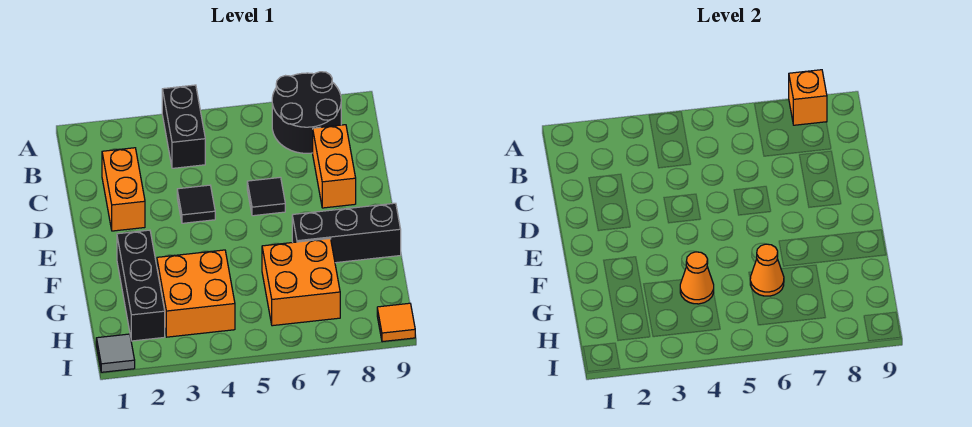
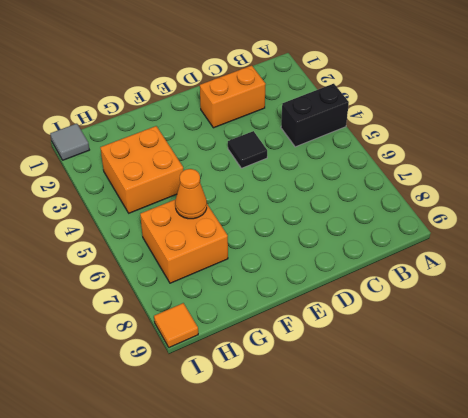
none -> black 2x2 round brick [272,72,341,153]
none -> orange 1x2 brick [313,125,356,208]
none -> black 1x1 tile [247,177,285,216]

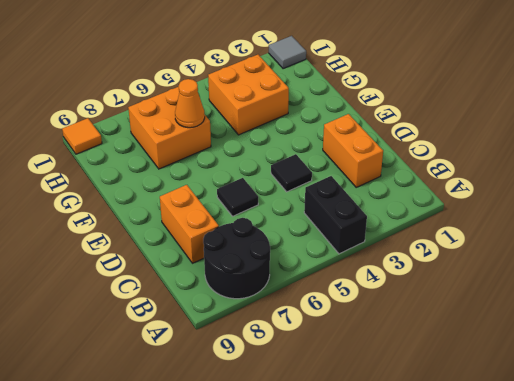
none -> black 1x3 brick [117,230,165,341]
none -> black 1x3 brick [292,203,401,263]
none -> orange 1x1 brick [789,70,827,125]

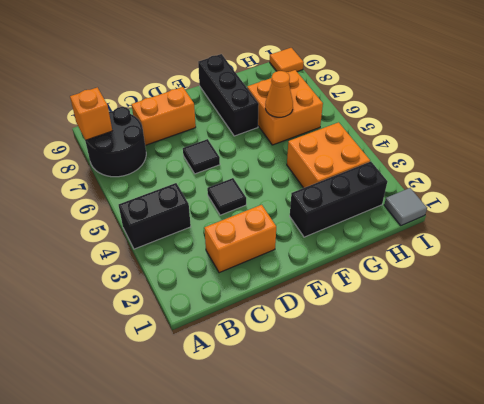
none -> orange 1x1 cone [680,252,714,304]

